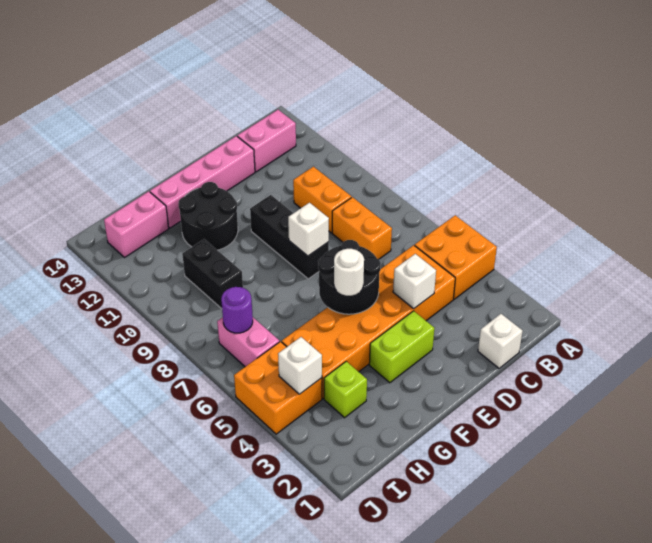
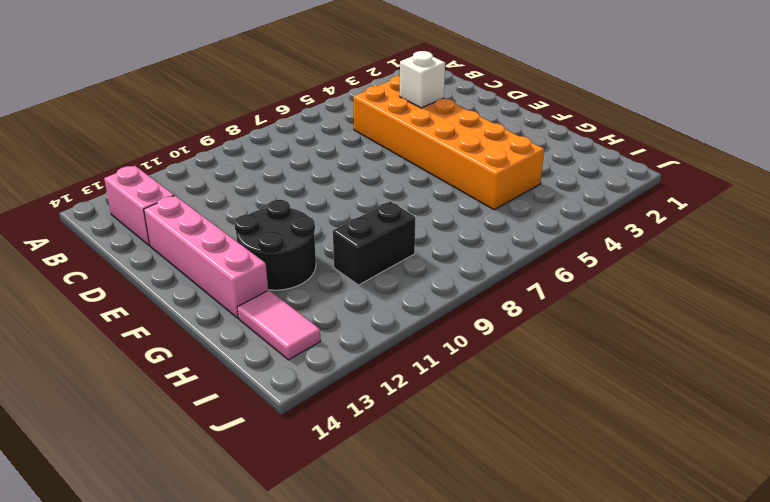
pink 1x2 tile [237,290,320,360] -> pink 1x2 brick [104,191,169,257]
none -> orange 2x2 brick [415,215,497,299]
none -> white 1x1 brick [478,314,523,368]
none -> orange 1x2 brick [332,197,392,259]

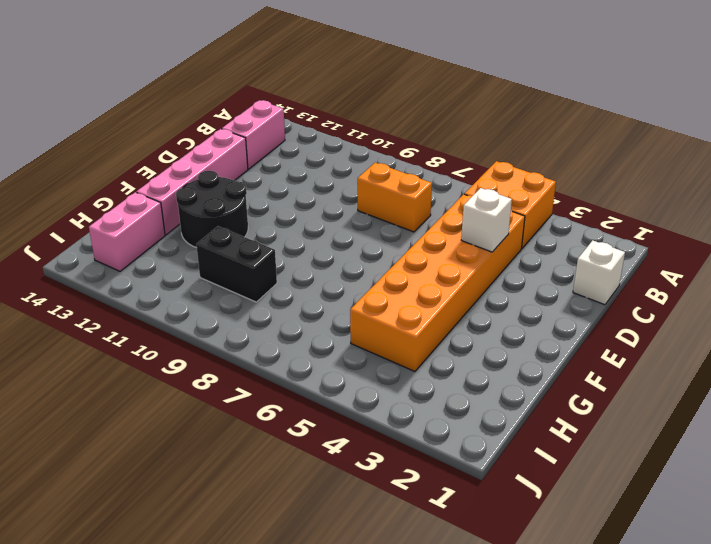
none -> orange 1x2 brick [293,167,352,233]
none -> lime 1x2 brick [369,311,434,383]
none -> black 1x3 brick [250,195,329,279]

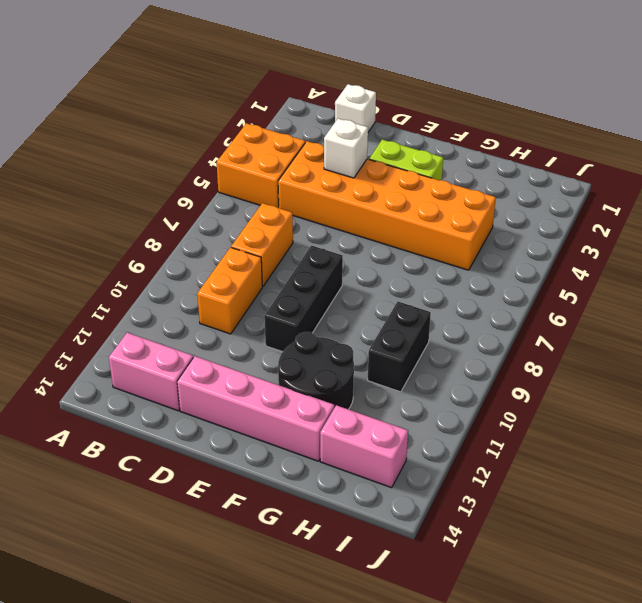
none -> lime 1x1 brick [324,361,367,418]
none -> orange 2x2 brick [234,342,322,434]
none -> pink 1x2 brick [217,317,280,367]

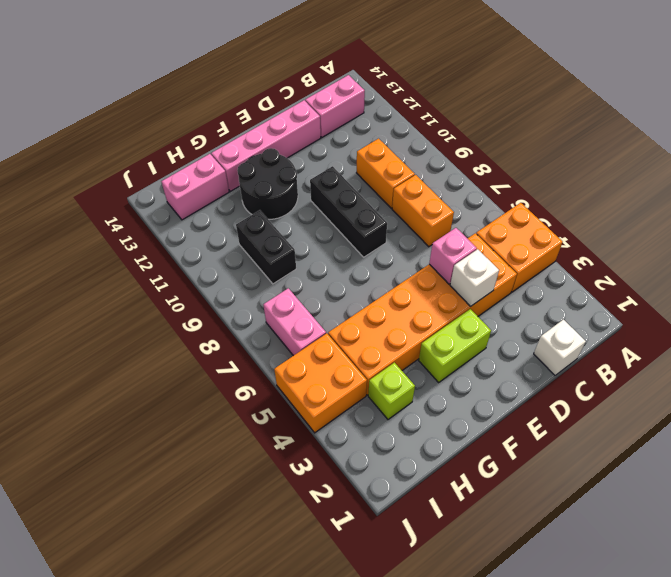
pink 1x1 brick [429,228,477,284] -> none
none -> black 2x2 round brick [318,240,381,314]
none -> white 1x1 brick [288,203,329,256]
none -> white 1x1 brick [278,337,322,394]

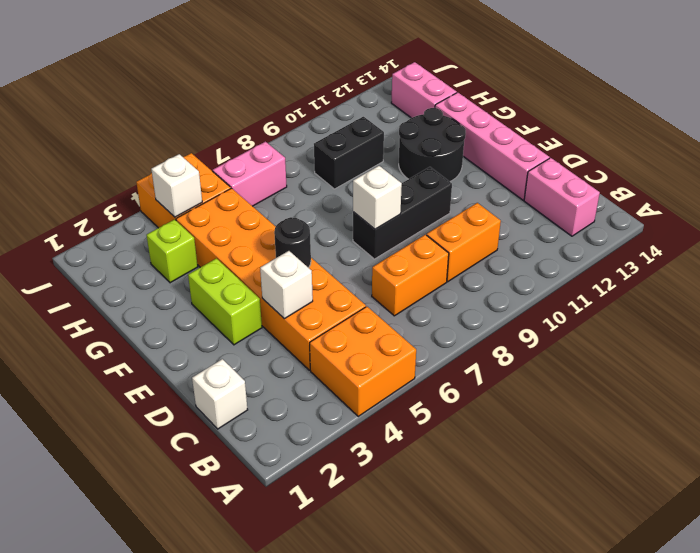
black 1x1 round brick [274,217,311,268] -> black 2x2 round brick [318,240,381,314]
none -> purple 1x1 round brick [221,287,253,333]
none -> white 1x1 round brick [334,249,364,296]

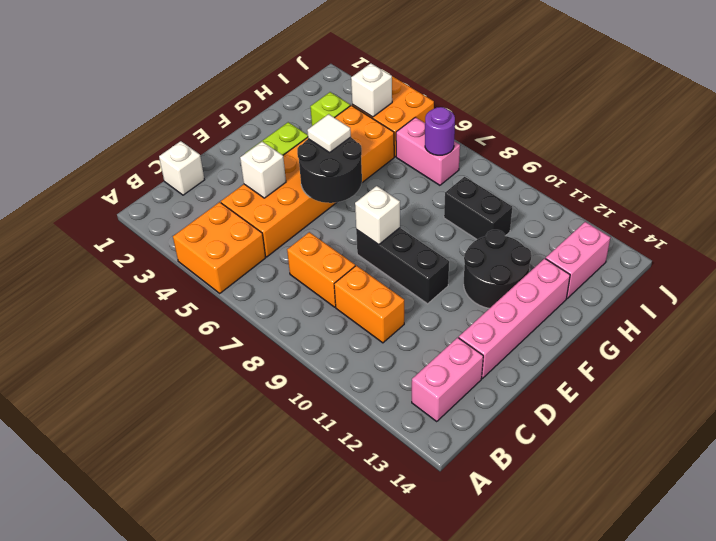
white 1x1 tile [307,114,351,153] -> white 1x1 round brick [334,249,364,296]

